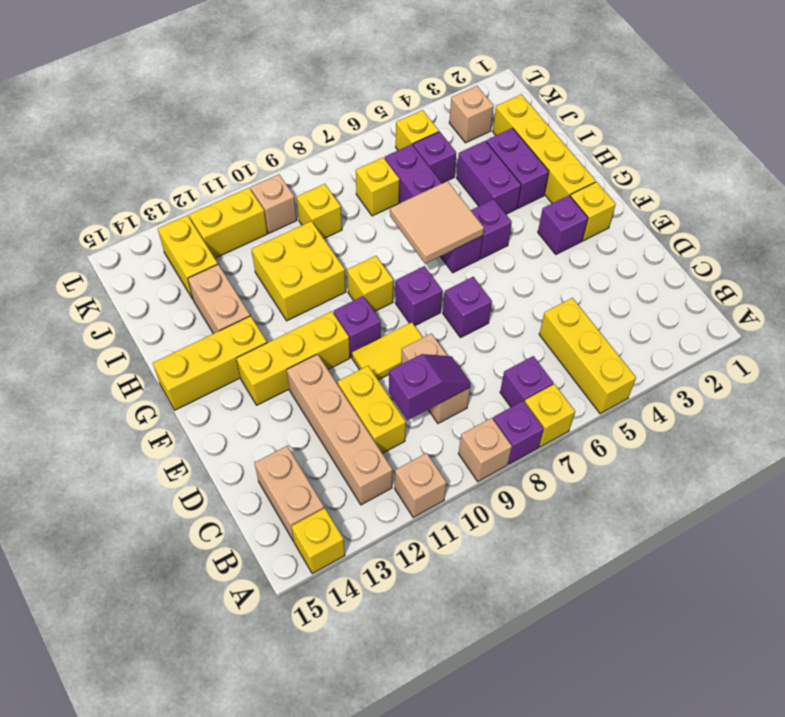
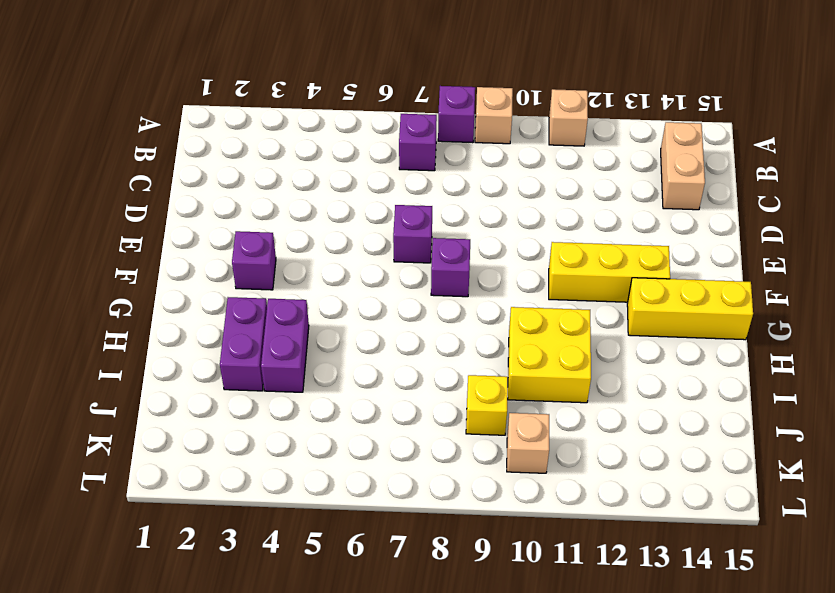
none -> yellow 1x3 brick [539,298,636,414]
none -> yellow 1x1 brick [525,384,575,447]
none -> yellow 1x1 brick [292,508,345,574]
none -> tan 1x4 brick [287,354,392,505]

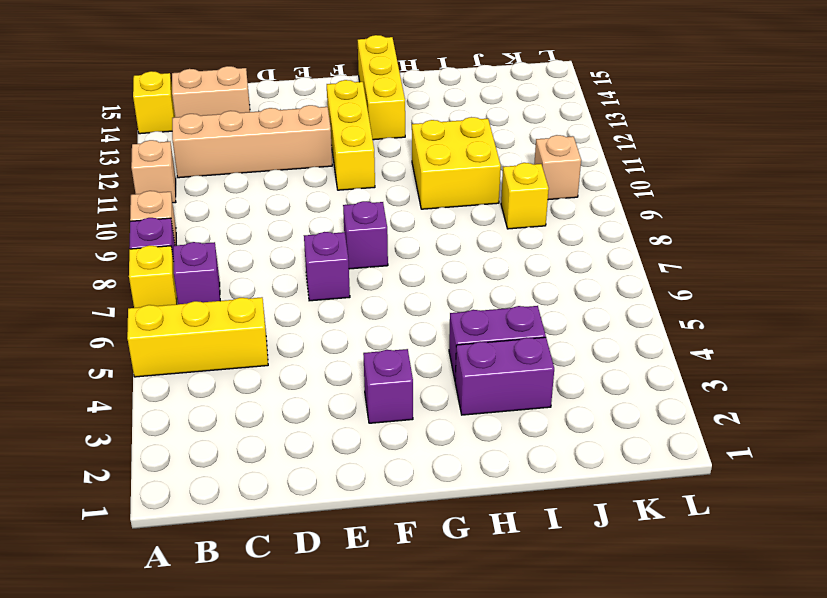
none -> tan 1x2 brick [401,334,470,423]
none -> yellow 1x2 brick [338,366,406,453]
none -> yellow 1x2 tile [352,322,423,380]
none -> yellow 1x1 brick [570,182,616,241]

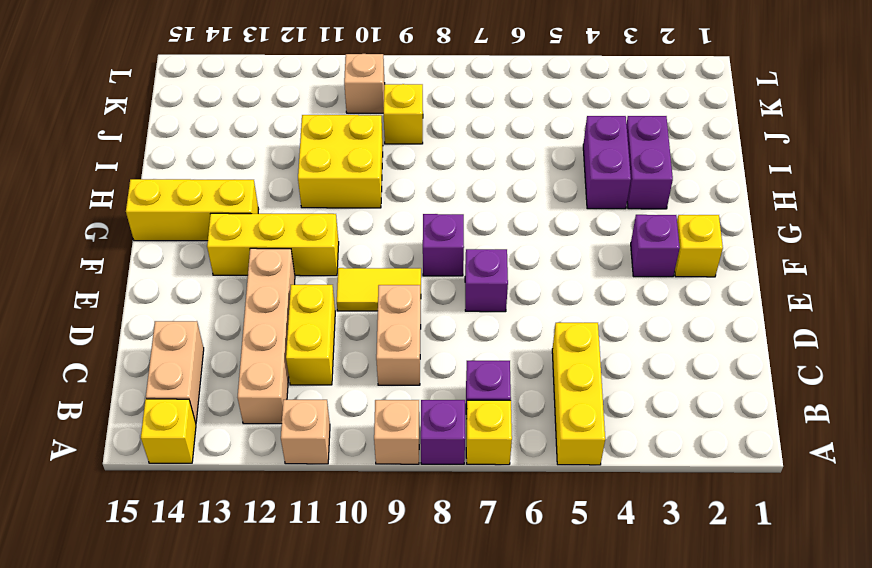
none -> purple 1x1 brick [334,296,381,358]
none -> yellow 1x4 brick [493,94,596,203]
none -> purple 1x1 brick [471,199,512,259]
none -> purple 1x4 brick [385,144,483,273]

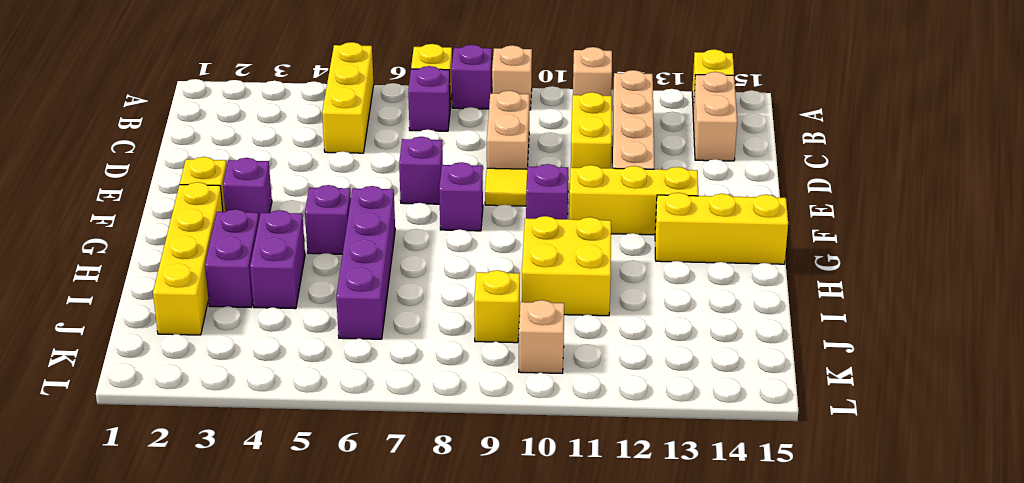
none -> yellow 1x1 brick [347,256,393,312]
none -> tan 1x2 brick [188,264,250,334]
none -> purple 1x1 brick [413,132,456,183]
none -> yellow 1x1 brick [356,158,400,216]

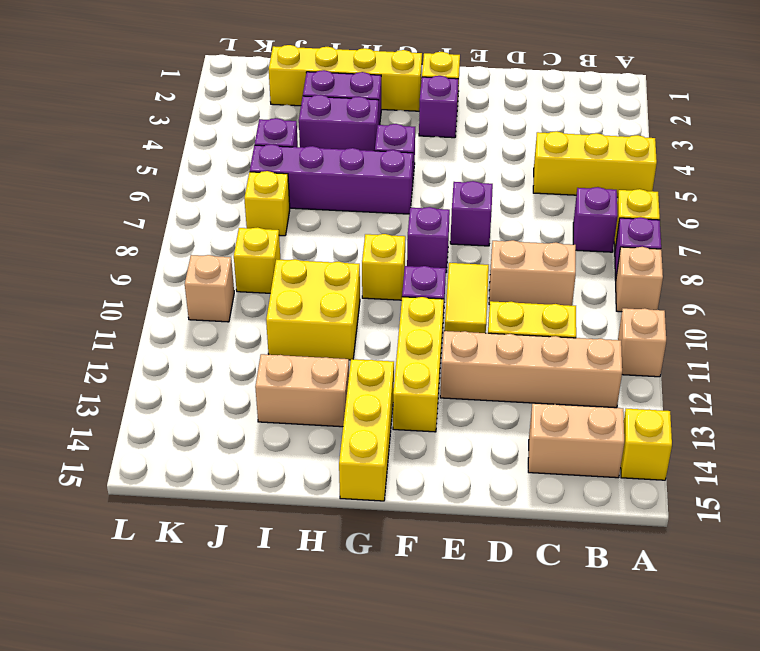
none -> yellow 1x2 brick [158,215,218,299]
none -> tan 1x1 brick [449,86,494,143]
none -> yellow 1x1 brick [396,110,439,150]
none -> yellow 1x2 brick [189,188,267,258]

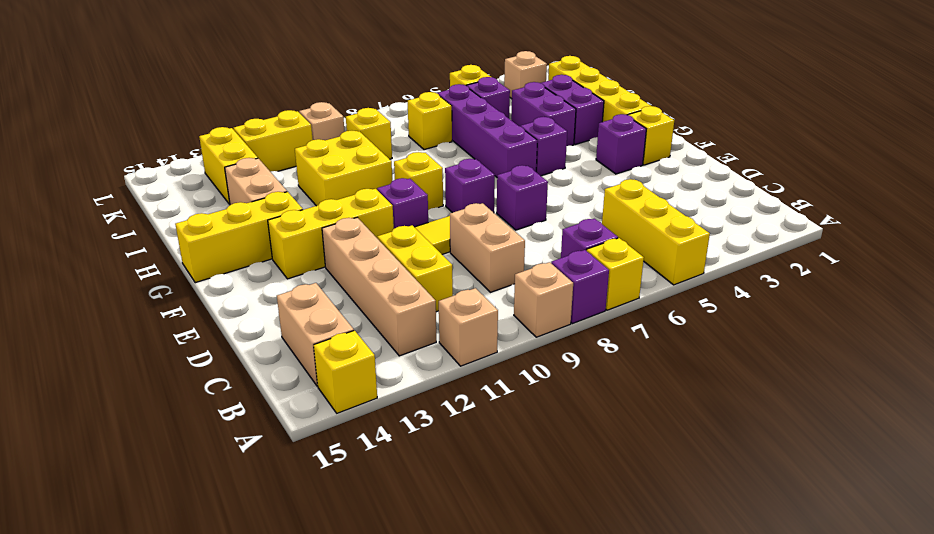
none -> purple 1x2 slope [389,354,471,420]
none -> tan 2x2 tile [390,181,484,264]

